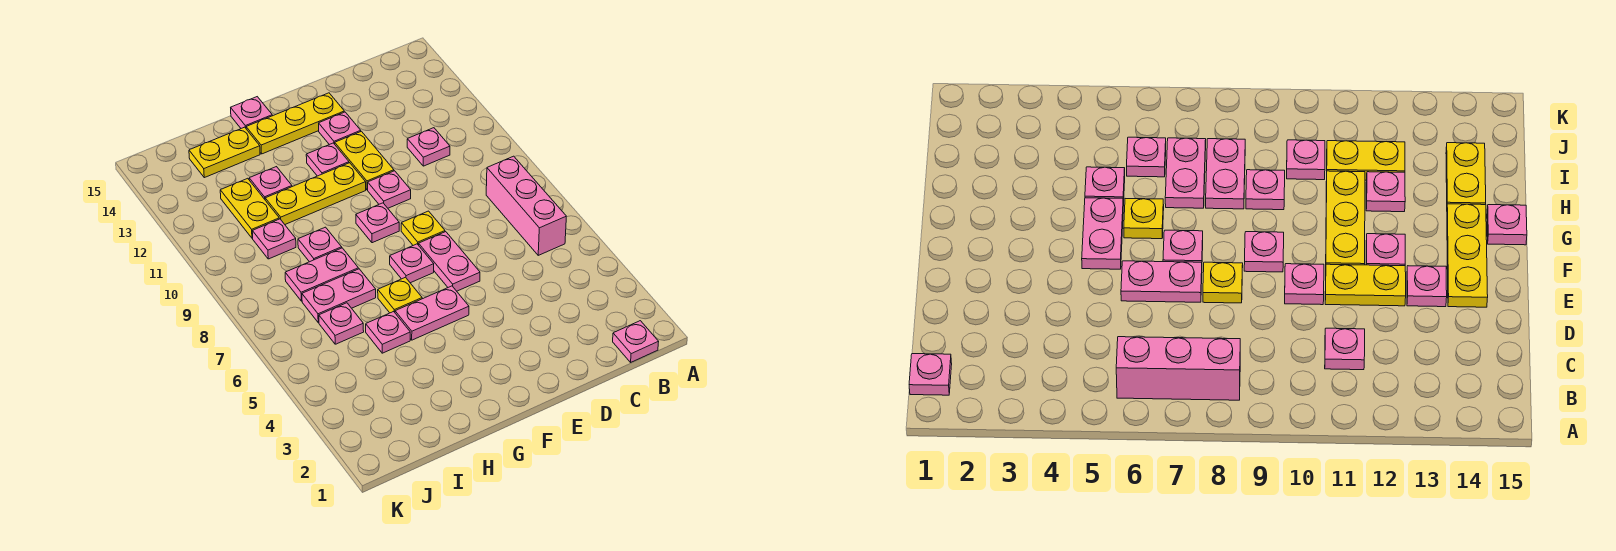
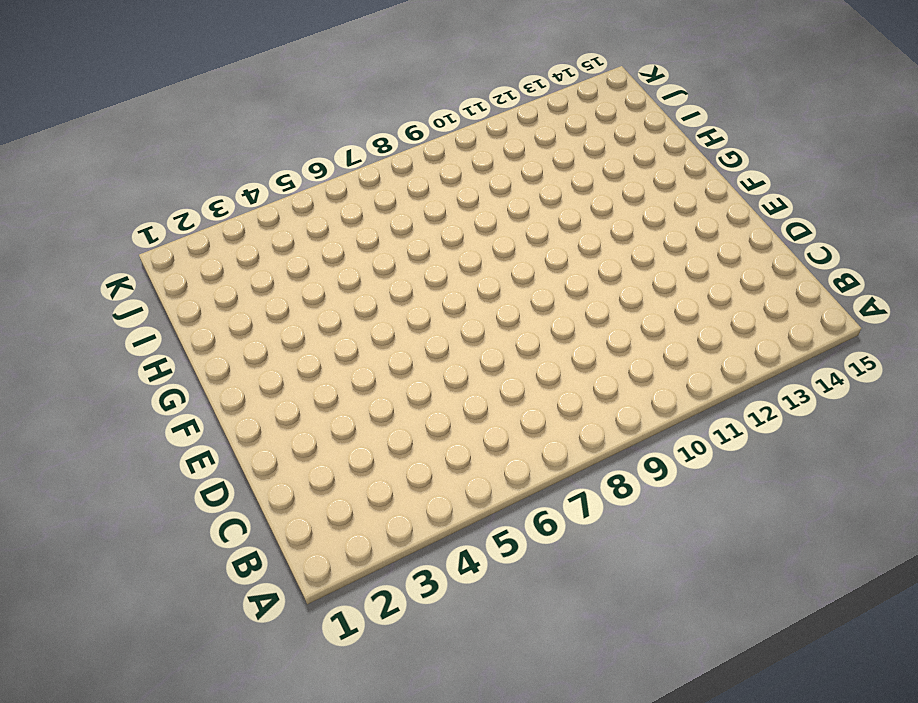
none -> pink 1x1 plate [613,321,659,362]
none -> pink 1x3 brick [486,156,566,255]
none -> pink 1x1 plate [407,128,450,166]

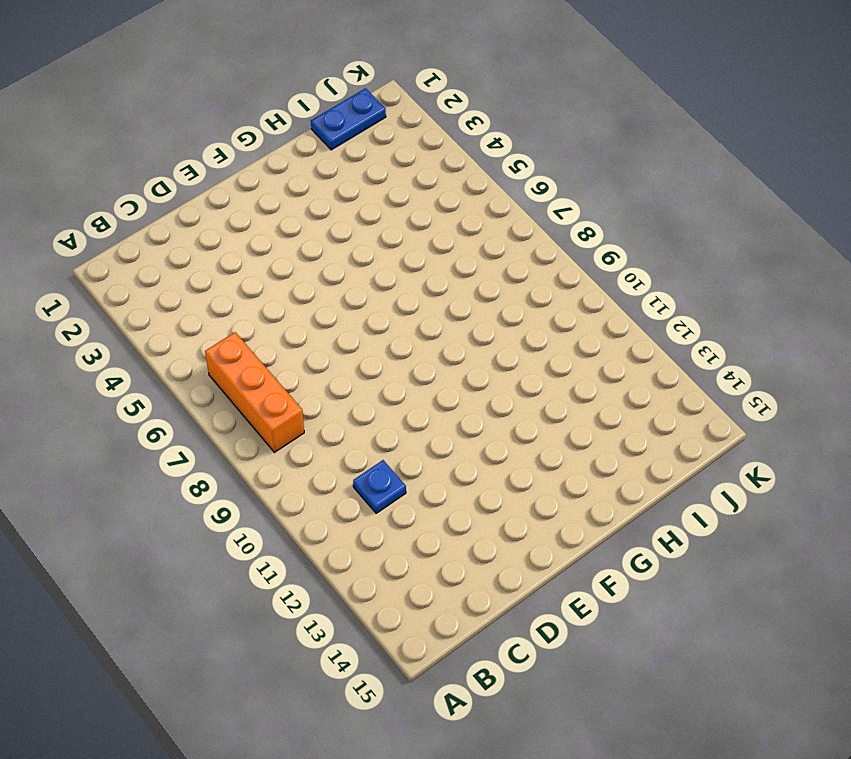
orange 1x3 brick [205,332,304,452] -> pink 1x3 brick [486,156,566,255]
blue 1x1 plate [353,460,406,513] -> pink 1x1 plate [407,128,450,166]
blue 1x2 plate [311,88,386,150] -> none
none -> pink 1x1 plate [613,321,659,362]
none -> pink 1x2 plate [419,232,480,291]
none -> yellow 1x1 plate [401,211,445,245]

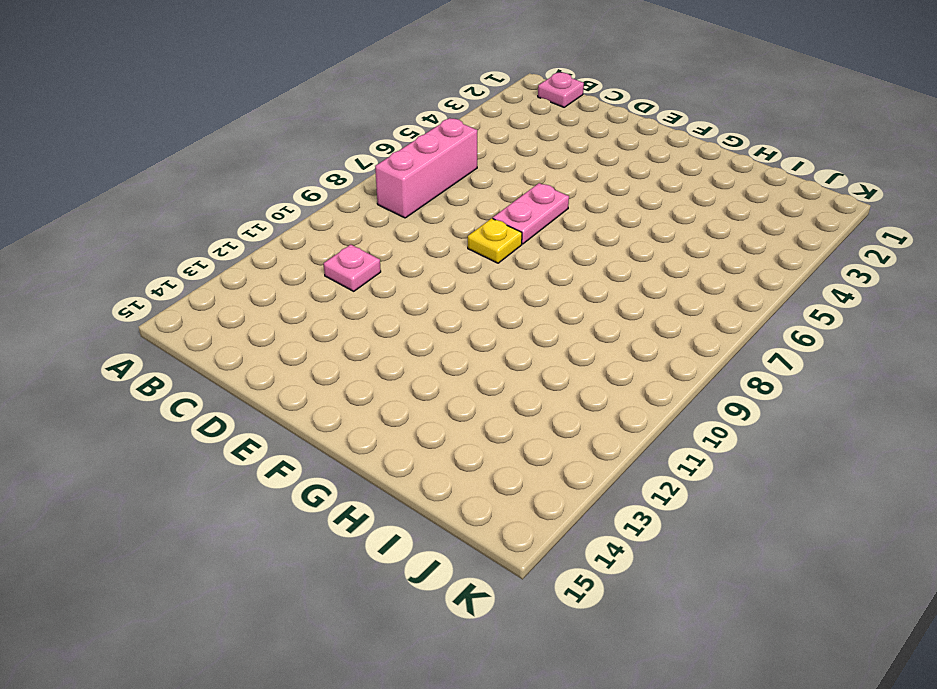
none -> pink 1x1 plate [368,171,411,208]
none -> yellow 1x2 plate [335,131,394,190]
none -> pink 1x1 plate [319,112,361,145]

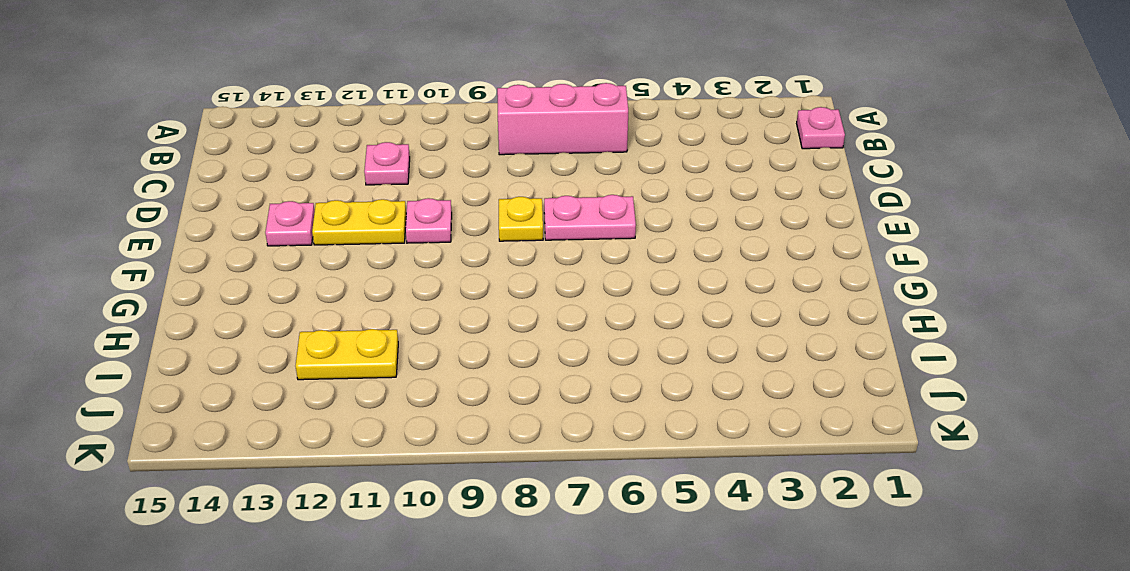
none -> yellow 1x3 plate [246,93,344,154]
none -> pink 1x2 plate [395,286,469,340]
none -> pink 1x1 plate [390,244,434,283]

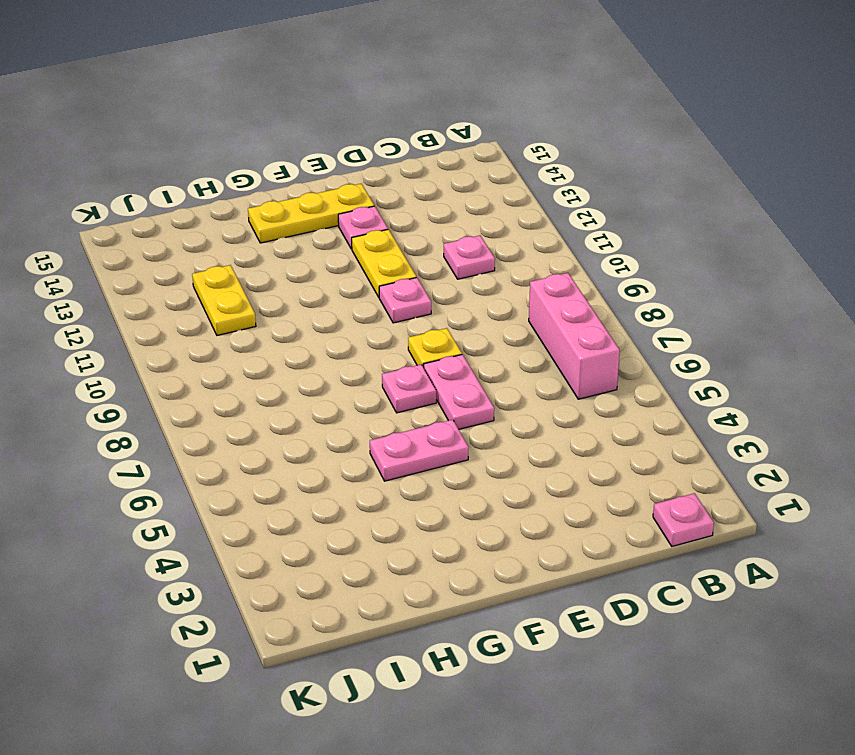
none -> pink 1x1 plate [356,203,399,243]
none -> yellow 1x3 plate [265,163,366,224]
none -> pink 1x1 plate [306,143,349,176]

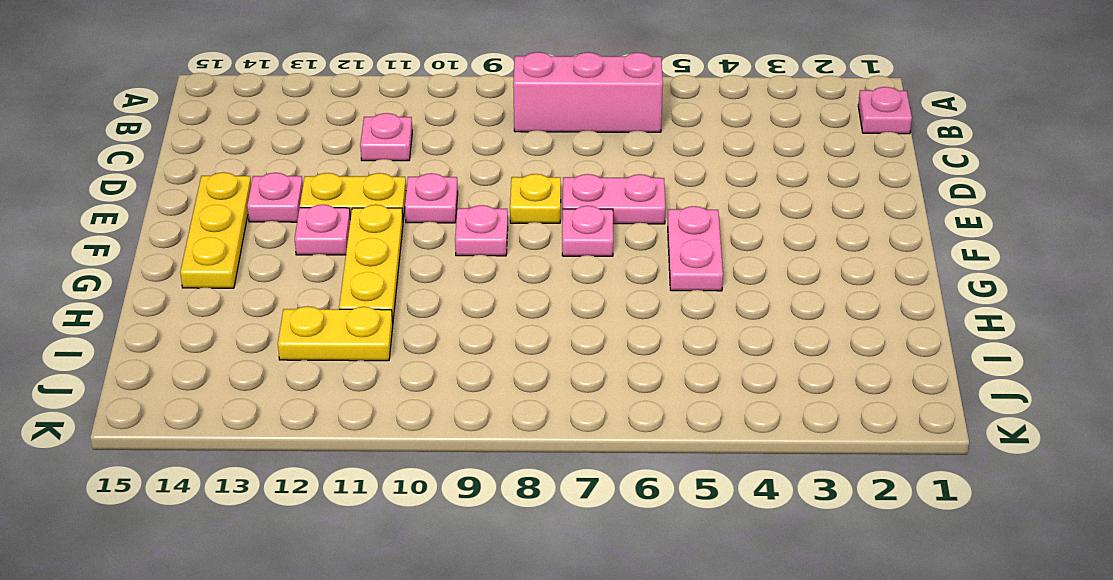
none -> yellow 1x1 plate [378,277,422,313]
none -> pink 1x1 plate [231,97,272,128]
none -> pink 1x1 plate [366,312,410,353]

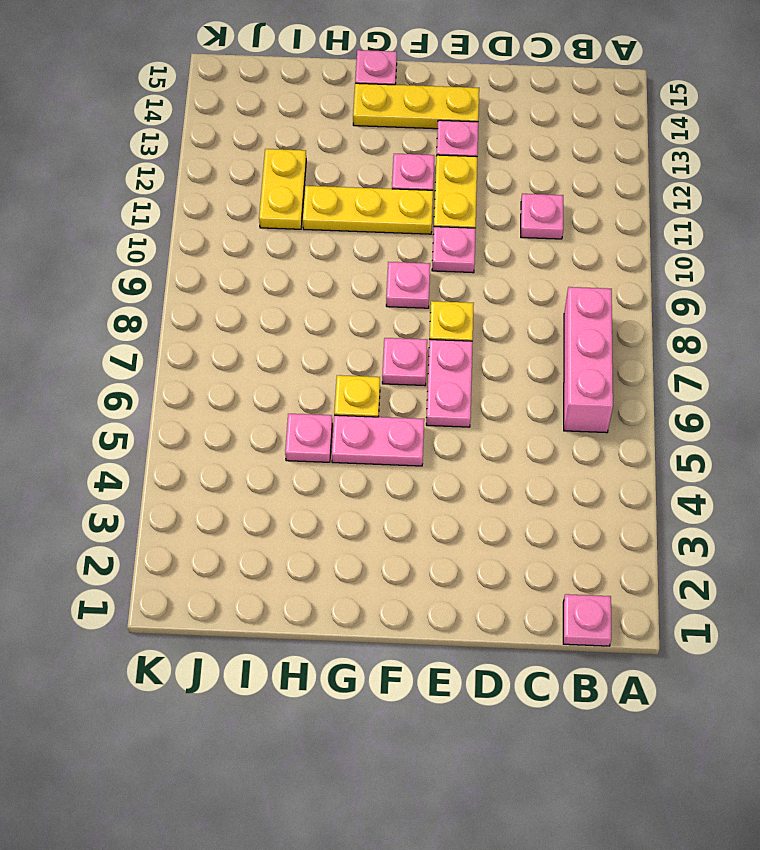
none -> pink 1x2 plate [302,269,376,323]
none -> pink 1x2 plate [285,248,358,301]
none -> pink 1x1 plate [298,227,342,262]

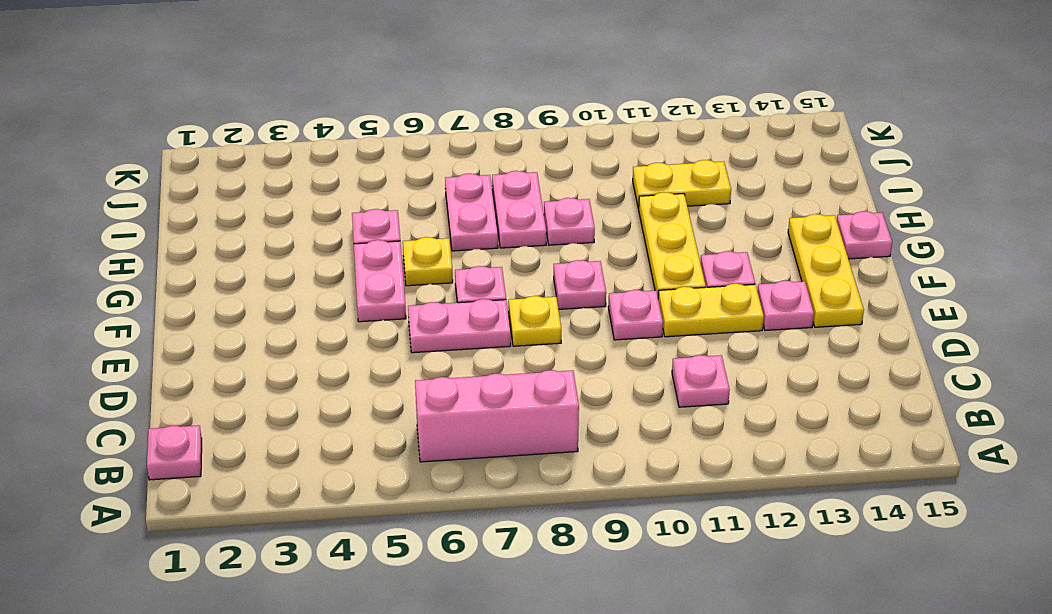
none -> pink 1x1 plate [249,167,292,199]
none -> yellow 1x2 plate [189,127,260,178]
none -> pink 1x1 plate [319,303,364,344]

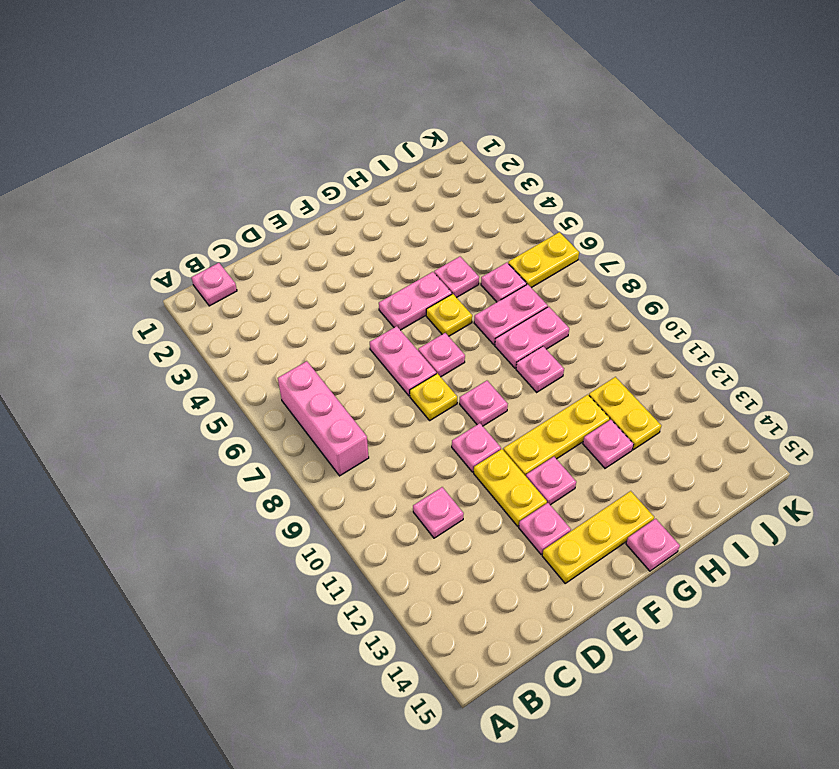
yellow 1x2 plate [508,232,579,288] -> yellow 1x2 plate moved to [189,127,260,178]
none -> pink 1x1 plate [252,219,296,259]

